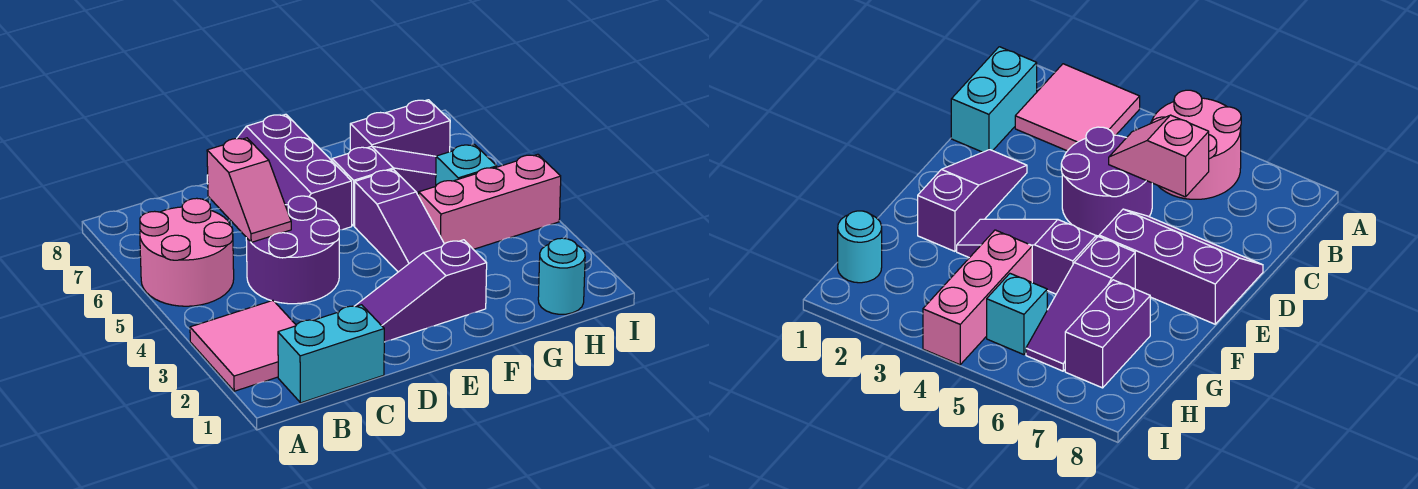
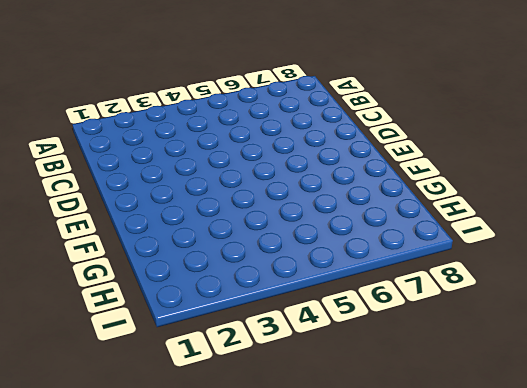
none -> pink 2x2 tile [190,301,296,391]
none -> pink 2x2 round brick [140,198,234,306]
none -> cyan 1x2 brick [278,305,384,403]

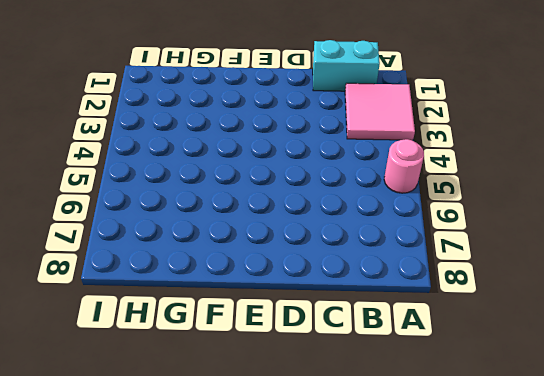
pink 1x1 round brick [384,139,424,193] -> pink 2x2 round brick [140,198,234,306]
none -> purple 2x2 round brick [246,196,339,304]
none -> purple 1x3 slope [355,240,487,342]
none -> purple 2x3 slope [207,114,352,230]

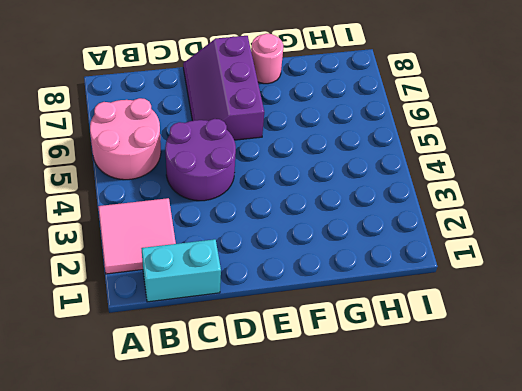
pink 1x1 round brick [251,33,283,84] -> none
none -> purple 1x3 slope [355,240,487,342]
none -> purple 1x3 slope [355,170,444,272]
none -> purple 1x3 slope [332,146,436,226]

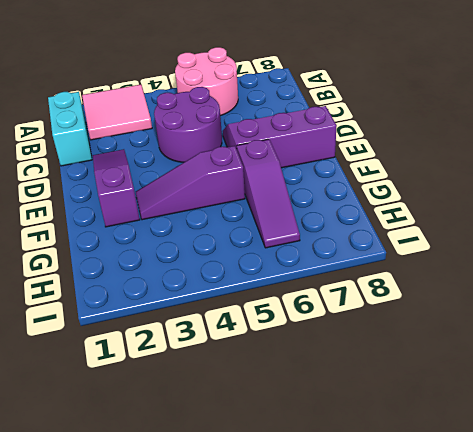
none -> pink 1x3 brick [419,154,561,249]
none -> purple 1x2 brick [350,100,450,156]
none -> cyan 1x1 round brick [538,238,585,314]

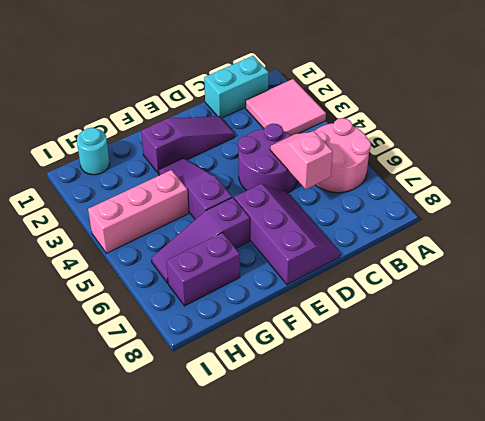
none -> cyan 1x1 brick [436,144,497,185]

